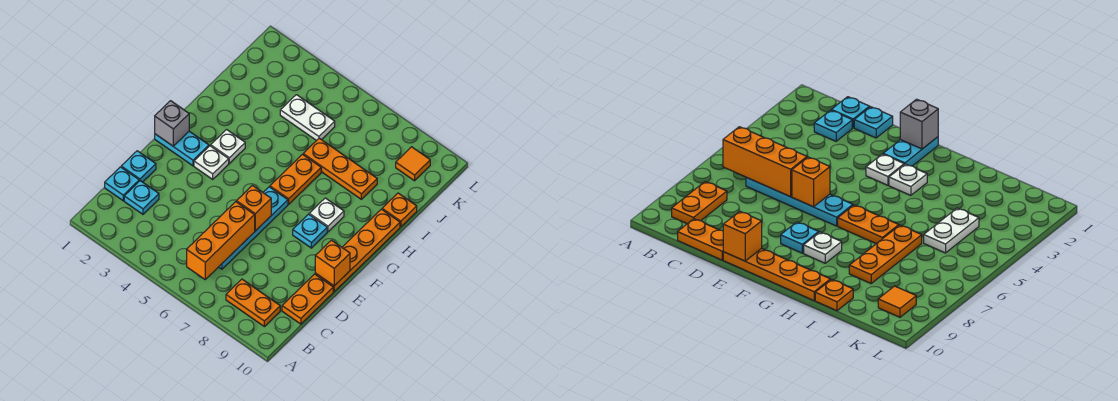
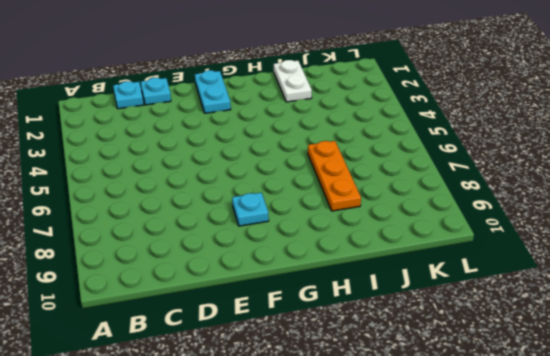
white 1x2 plate [274,60,312,102] -> white 1x2 plate moved to [280,95,335,141]
none -> orange 1x2 plate [226,279,280,327]
none -> cyan 1x1 plate [124,181,159,214]
none -> cyan 1x4 plate [219,187,288,269]

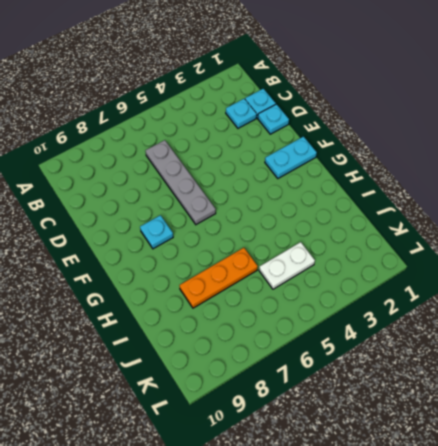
grey 1x4 plate [146,140,216,225] -> cyan 1x4 plate [219,187,288,269]
none -> orange 1x2 plate [226,279,280,327]
none -> orange 1x2 plate [282,274,333,324]
none -> orange 1x4 plate [315,209,400,292]

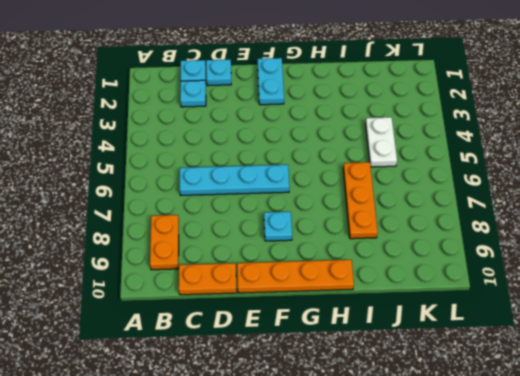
none -> white 1x1 plate [194,146,229,179]
none -> white 1x1 plate [211,130,245,163]
none -> orange 1x2 plate [270,155,321,204]

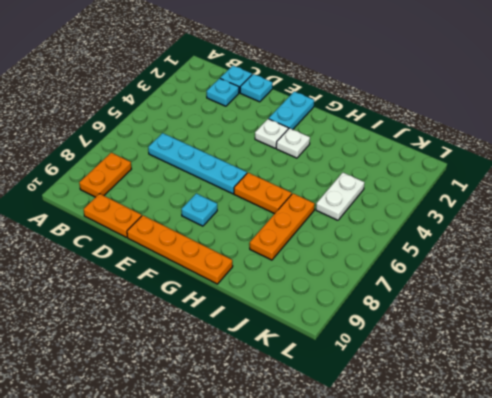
none -> white 1x1 plate [309,198,344,232]
none -> orange 1x1 plate [382,193,417,227]
none -> orange 1x1 tile [396,147,430,181]

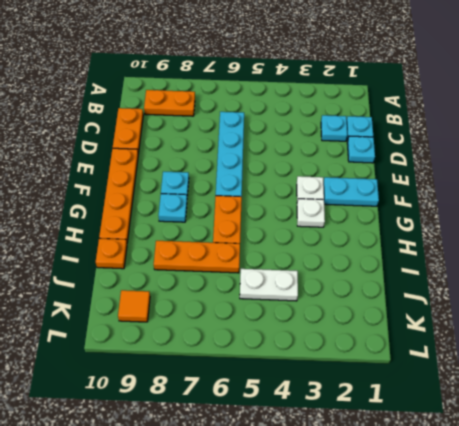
cyan 1x1 plate [159,194,187,222] -> white 1x1 plate [309,198,344,232]
none -> orange 1x3 brick [187,202,255,279]
none -> orange 1x1 brick [237,185,271,231]
none -> orange 1x1 brick [315,240,350,286]

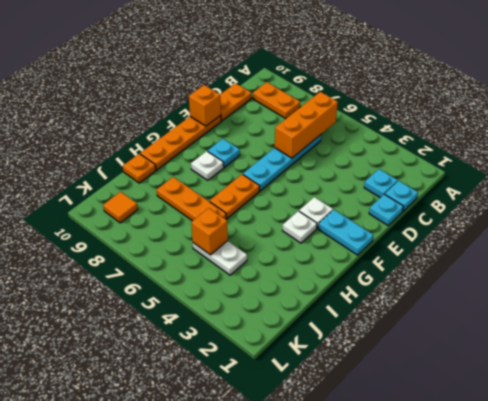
orange 1x1 brick [191,208,228,255] -> orange 1x1 brick moved to [237,185,271,231]
none -> grey 1x1 brick [155,101,189,146]

